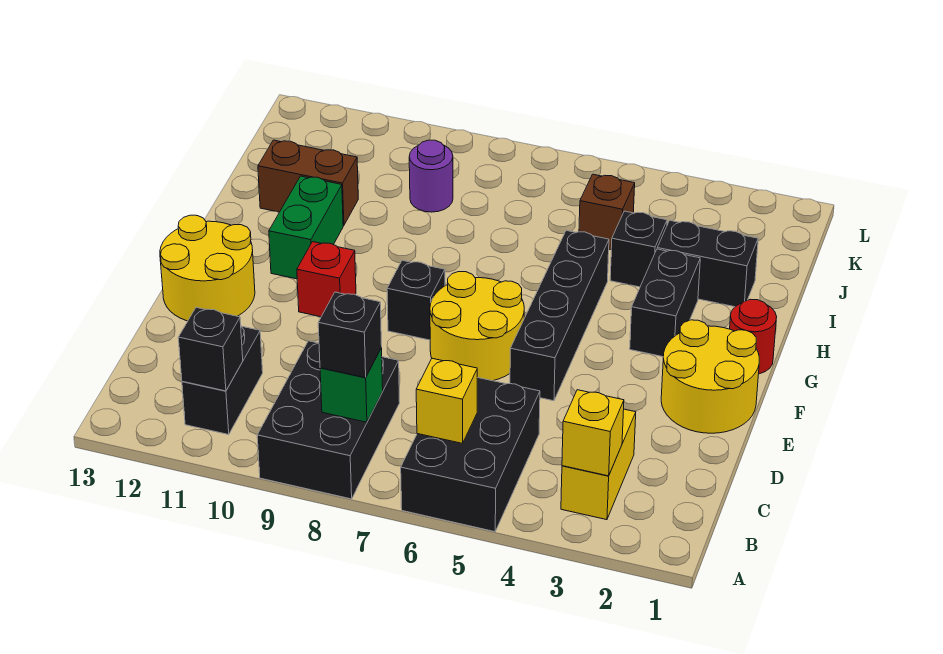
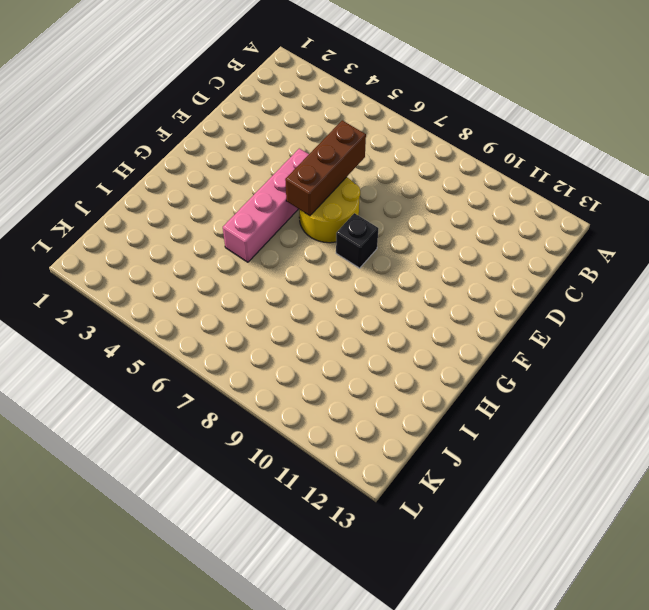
brown 1x3 brick [285,120,366,216] -> none
pink 1x4 brick [223,148,309,262] -> black 1x4 brick [510,231,609,401]
none -> black 2x3 brick [401,377,540,532]
none -> black 2x3 brick [257,341,400,499]
none -> yellow 1x2 brick [561,409,636,520]

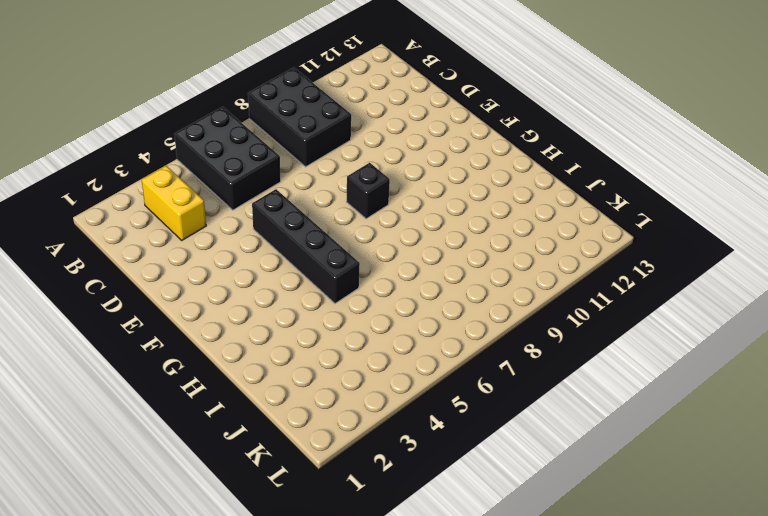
none -> black 1x2 brick [182,326,263,435]
none -> yellow 2x2 round brick [661,320,759,433]
none -> yellow 2x2 round brick [430,272,524,381]

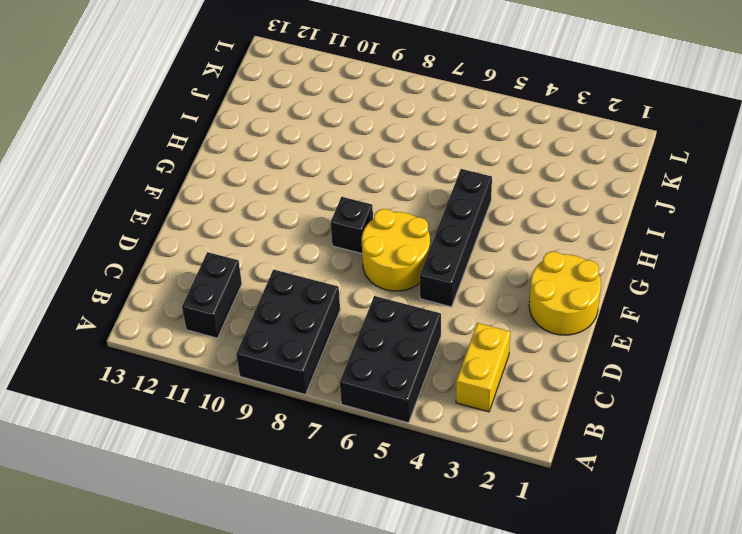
none -> yellow 2x2 round brick [160,215,255,321]
none -> red 1x1 brick [297,242,356,317]
none -> red 1x1 round brick [730,299,777,374]

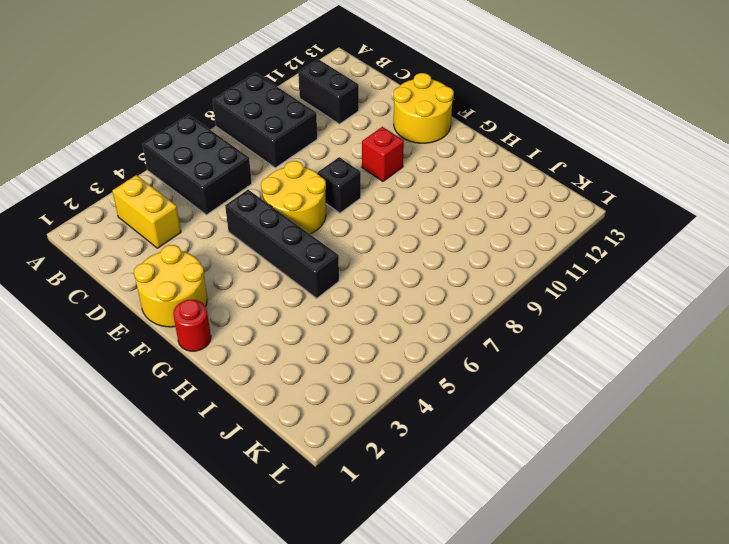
none -> black 1x2 brick [630,249,700,357]
none -> green 1x2 brick [269,176,343,279]
none -> black 1x2 brick [657,220,758,307]

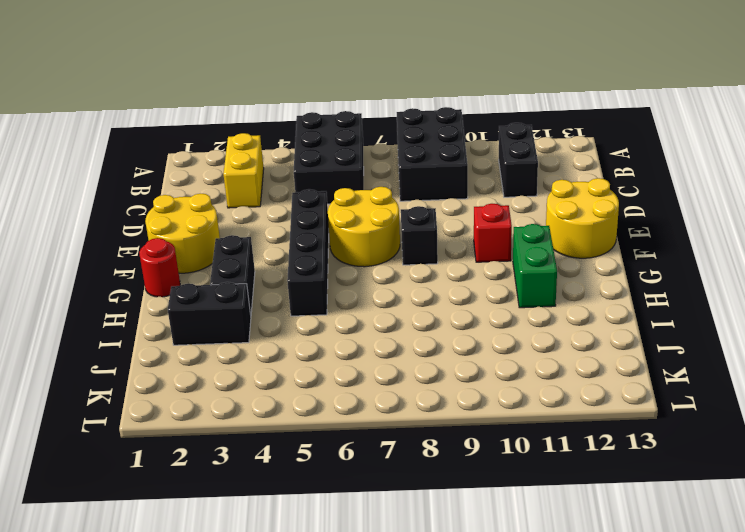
none -> black 1x1 brick [610,211,667,287]
none -> brown 1x2 brick [258,140,358,225]
none -> brown 1x1 brick [579,174,635,250]

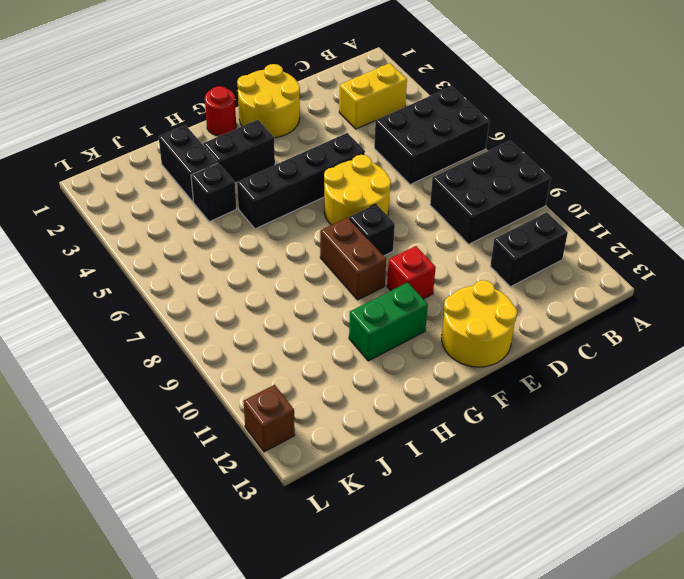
brown 1x2 brick [320,217,386,300] -> brown 1x2 brick moved to [258,140,358,225]
brown 1x1 brick [243,385,295,452] -> brown 1x1 brick moved to [579,174,635,250]
none -> purple 1x1 round brick [409,140,453,212]
none -> yellow 1x1 brick [562,390,624,476]
none -> yellow 1x1 brick [416,358,477,443]

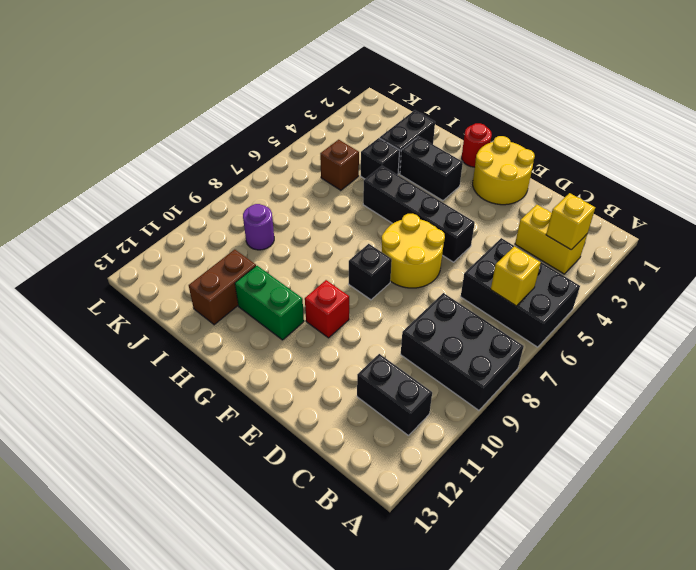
none -> yellow 2x2 round brick [160,215,255,321]
none -> green 1x1 brick [320,348,383,422]
none -> black 1x1 brick [178,307,243,391]

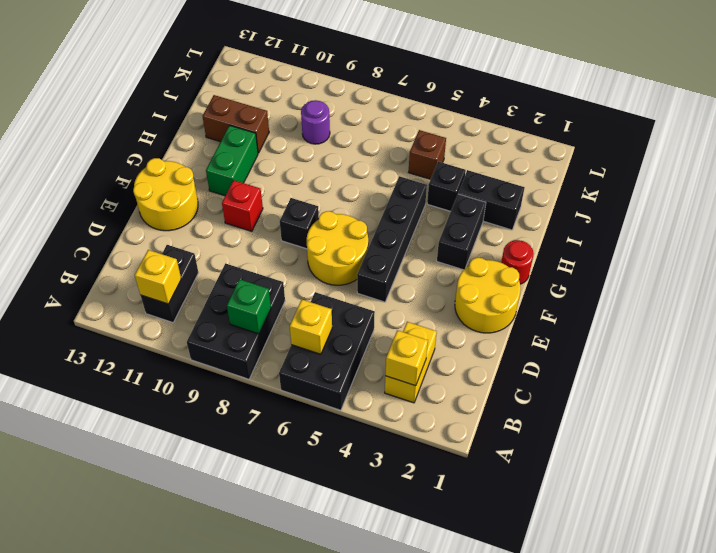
yellow 1x1 brick [135,250,181,304] -> black 1x1 brick [178,307,243,391]
none -> black 1x1 brick [318,292,382,378]

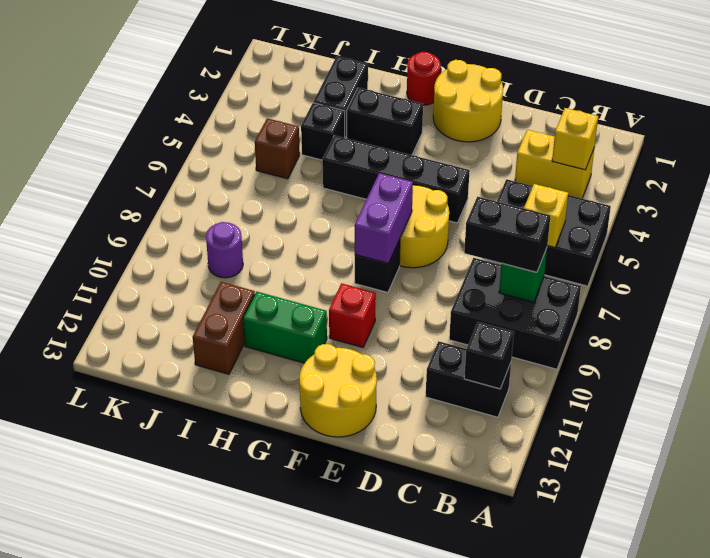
black 1x2 brick [464,197,550,272] -> black 1x1 brick [318,292,382,378]
purple 1x2 brick [355,173,413,264] -> none

